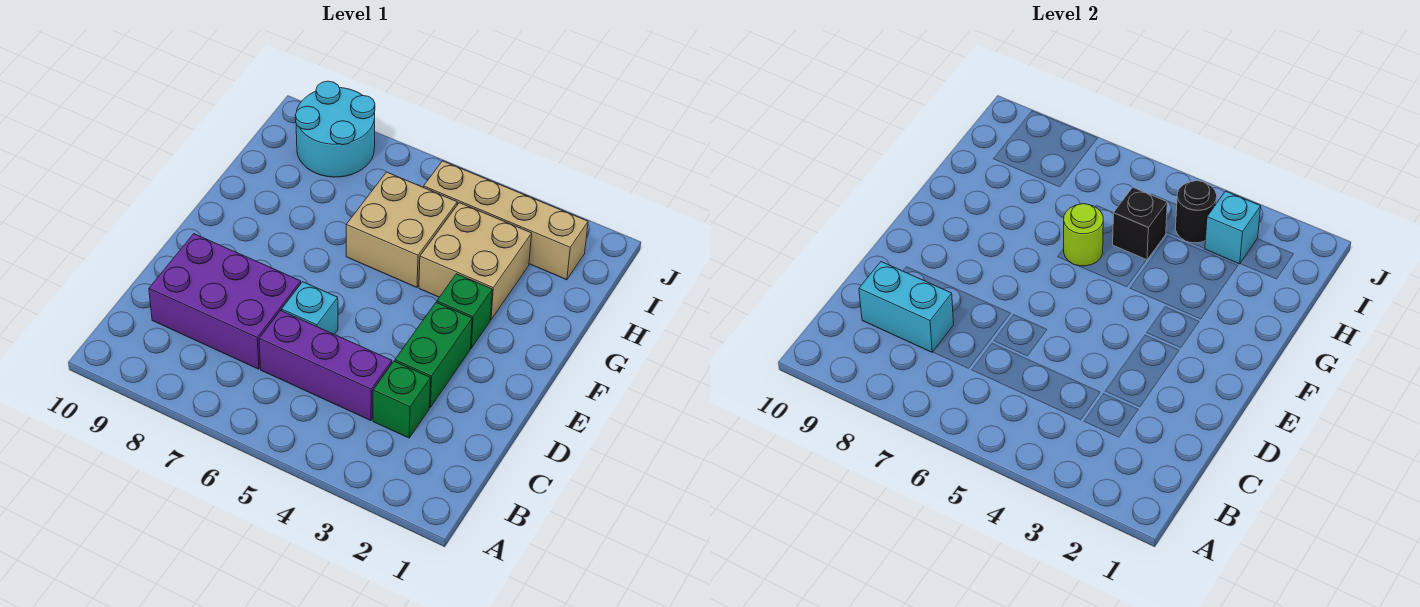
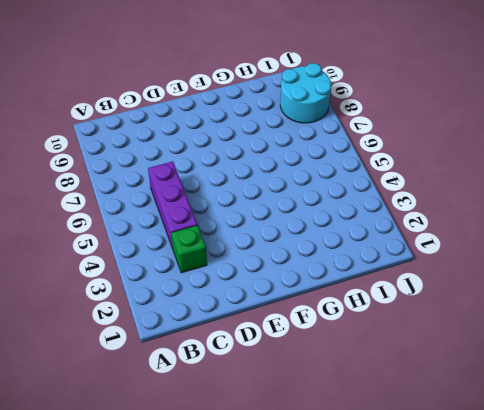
none -> purple 2x3 brick [149,234,301,369]
none -> green 1x2 brick [395,302,472,407]
none -> cyan 1x1 brick [282,282,338,334]

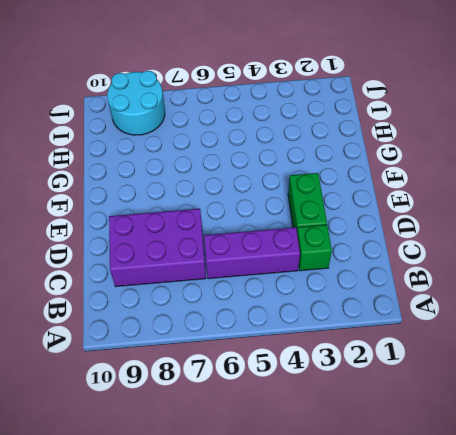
none -> cyan 1x1 brick [282,282,338,334]
none -> green 1x1 brick [437,274,492,348]
none -> tan 2x2 brick [419,203,532,320]

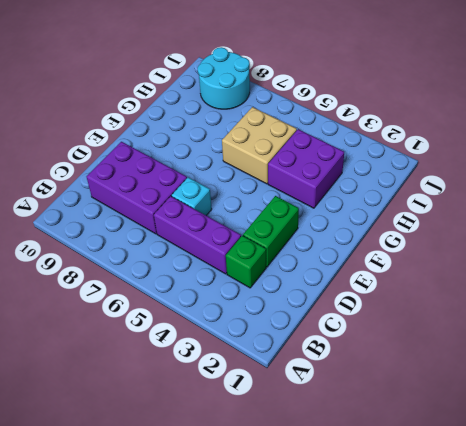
purple 2x2 brick [268,129,344,208] -> tan 2x2 brick [419,203,532,320]
none -> green 1x1 brick [437,274,492,348]
none -> tan 1x4 brick [424,161,588,280]
none -> cyan 1x2 brick [859,262,954,352]

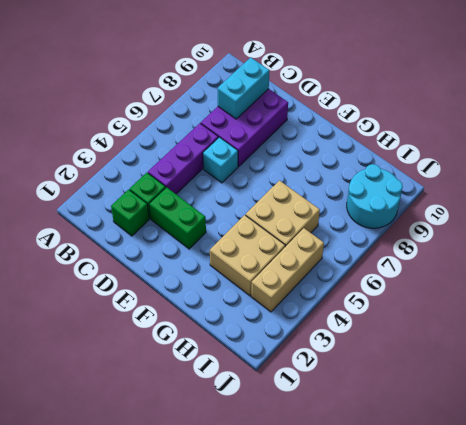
green 1x1 brick [111,189,149,236] -> green 1x1 brick moved to [437,274,492,348]
tan 1x3 brick [251,228,324,312] -> tan 1x4 brick [424,161,588,280]
none -> lime 1x1 round brick [1064,204,1103,266]
none -> black 1x1 brick [1113,187,1167,260]
none -> cyan 1x1 brick [1205,191,1261,264]

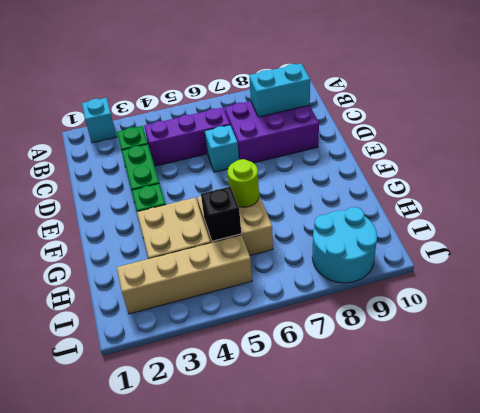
cyan 1x1 brick [82,98,116,143] -> cyan 1x1 brick moved to [1205,191,1261,264]
none -> black 1x1 round brick [1176,181,1217,243]

